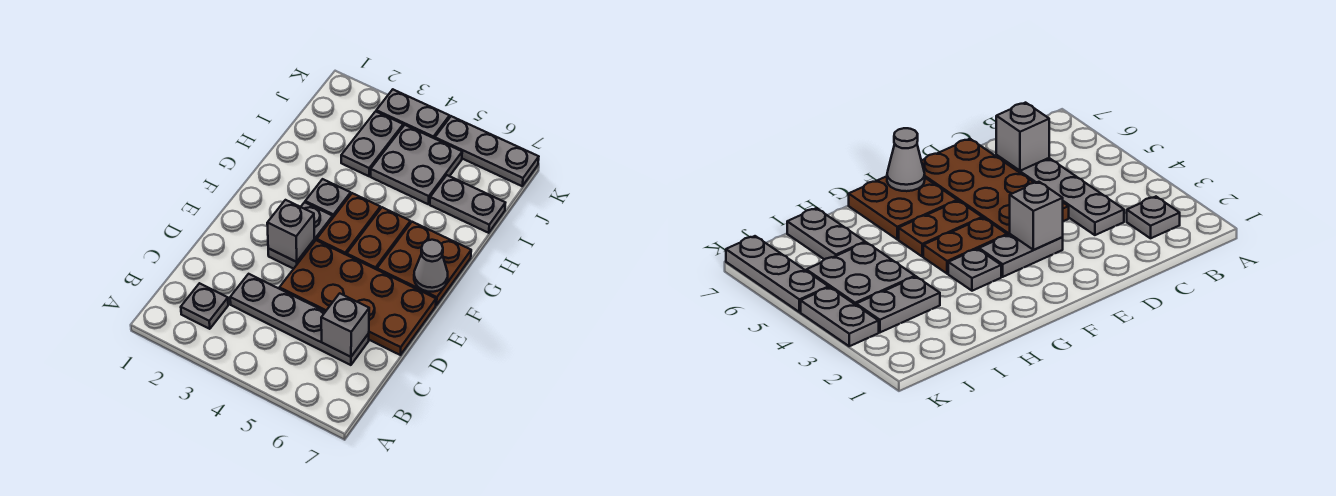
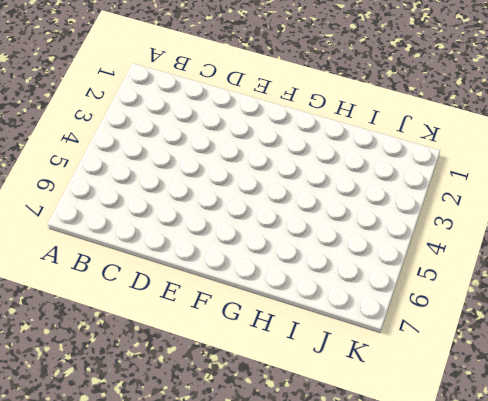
none -> grey 1x1 plate [181,283,228,329]
none -> grey 1x4 plate [230,274,369,365]
none -> brown 2x4 plate [279,240,436,355]

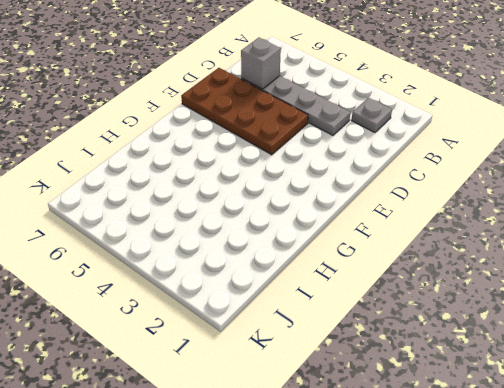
none -> grey 1x2 plate [268,202,333,269]
none -> brown 1x2 plate [317,193,380,255]
none -> brown 1x2 plate [347,207,410,270]

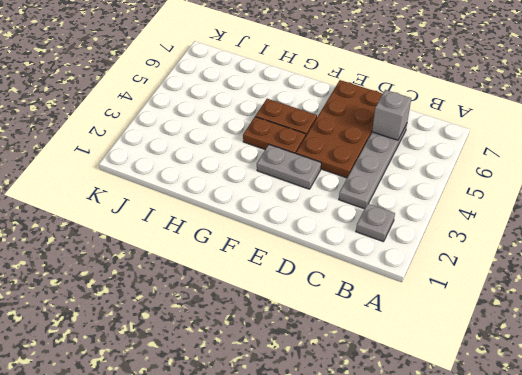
none -> brown 2x2 plate [377,222,471,305]
none -> grey 1x1 plate [305,179,351,217]
none -> grey 1x2 plate [341,111,403,176]

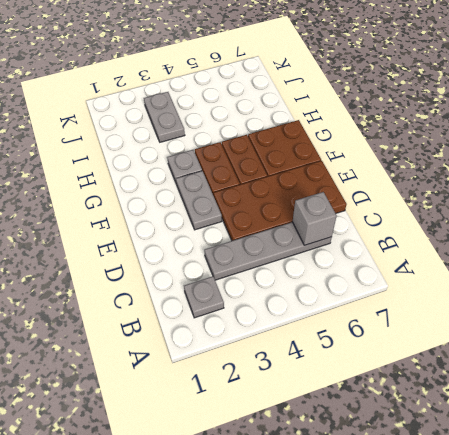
none -> grey 2x2 plate [371,125,462,204]
none -> grey 1x2 plate [430,175,505,233]
none -> grey 1x2 plate [376,90,450,139]

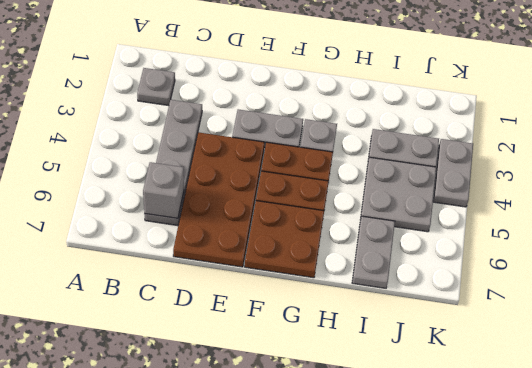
none -> grey 1x3 plate [435,116,539,186]
none -> grey 1x1 brick [267,200,314,262]
none -> grey 1x1 cone [414,240,448,292]

